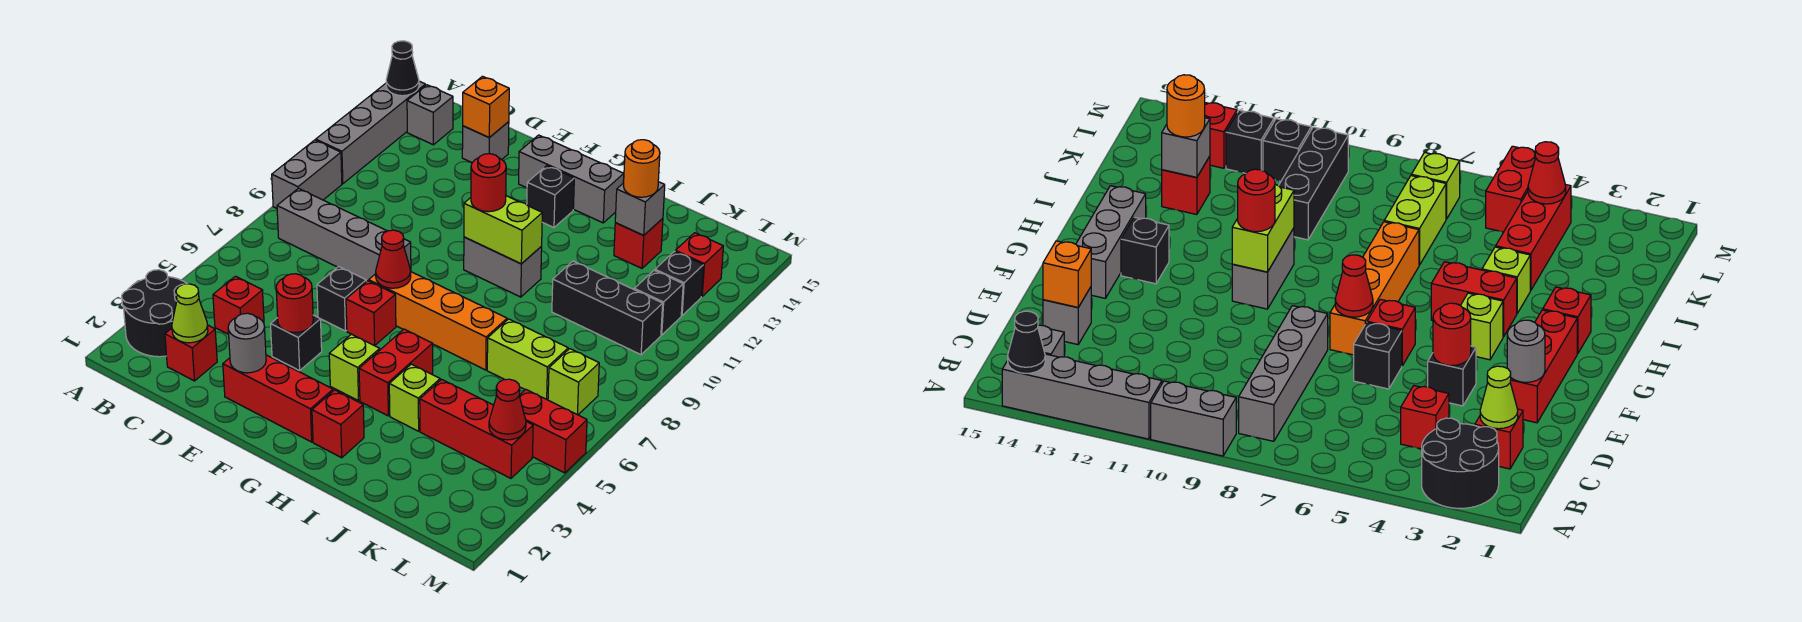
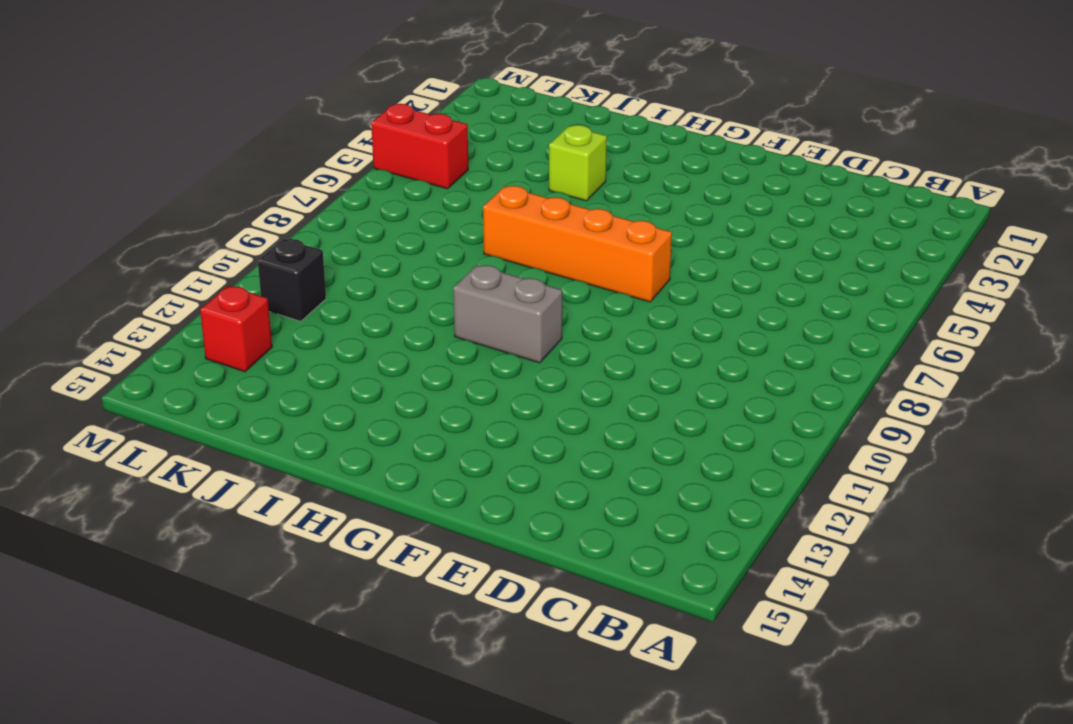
none -> black 2x2 round brick [122,270,187,357]
none -> grey 1x2 brick [272,140,342,208]
none -> grey 1x4 brick [316,81,425,184]
none -> grey 1x4 brick [277,188,411,281]

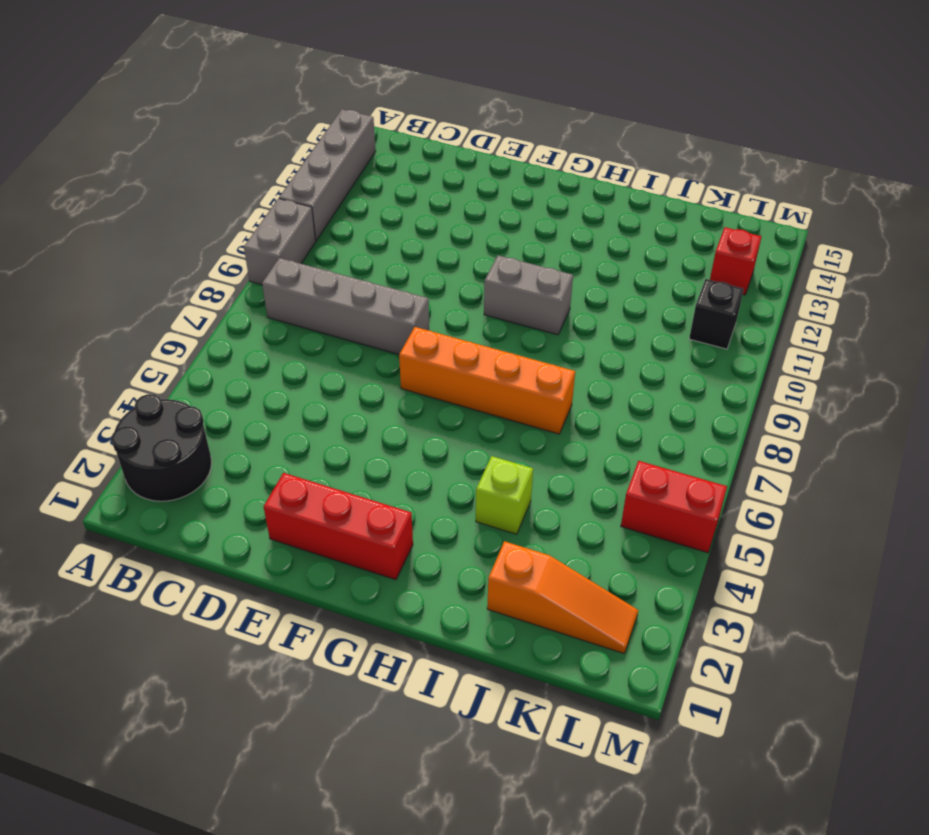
orange 1x3 slope [487,541,638,653] -> none
none -> grey 1x1 brick [407,85,453,145]
none -> red 1x1 brick [165,325,217,381]
none -> red 1x1 brick [213,276,264,334]
none -> grey 1x1 brick [462,122,509,163]

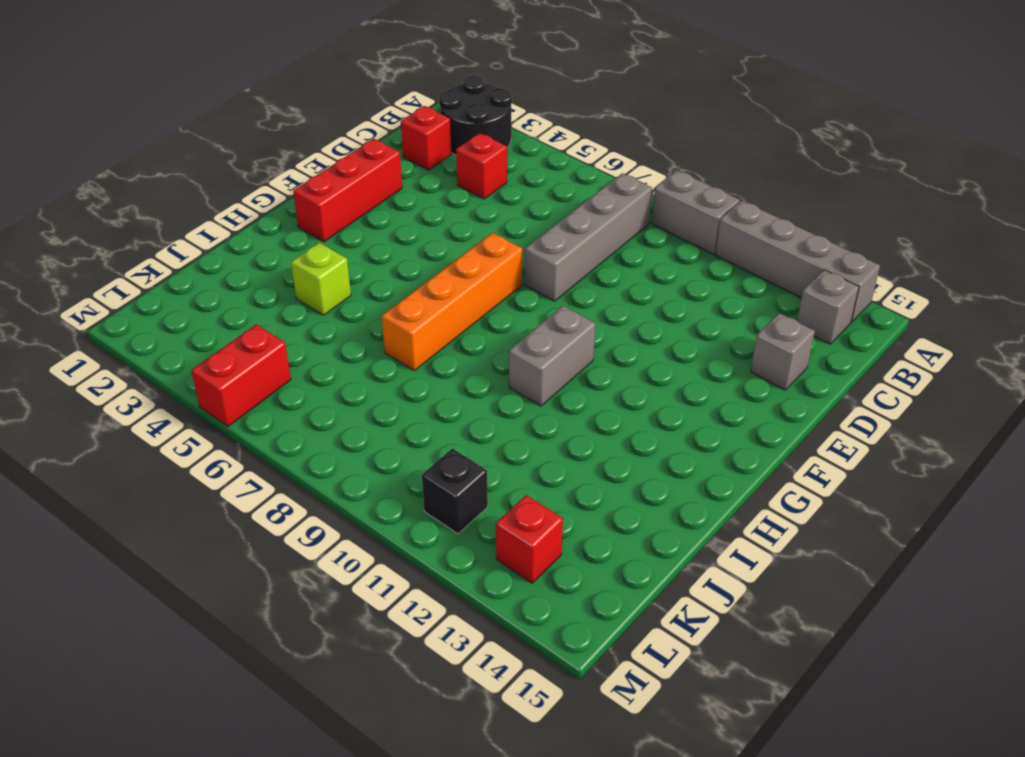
none -> black 1x1 brick [271,315,322,371]
none -> black 1x1 brick [317,267,366,331]
none -> red 1x1 brick [346,281,396,346]
none -> grey 1x3 brick [519,135,624,223]

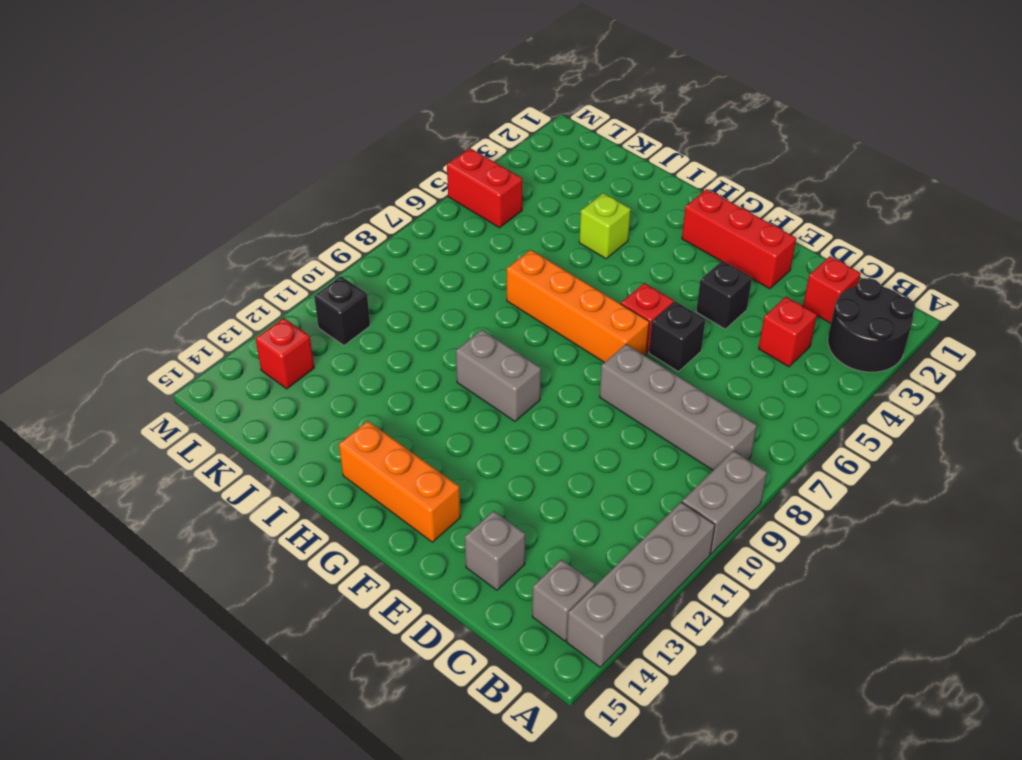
orange 1x3 brick [339,421,461,542] -> grey 1x3 brick [519,135,624,223]
none -> lime 1x1 brick [329,334,380,401]
none -> black 1x1 brick [527,166,574,228]
none -> red 1x1 brick [312,390,364,458]
none -> red 1x2 brick [359,329,433,416]

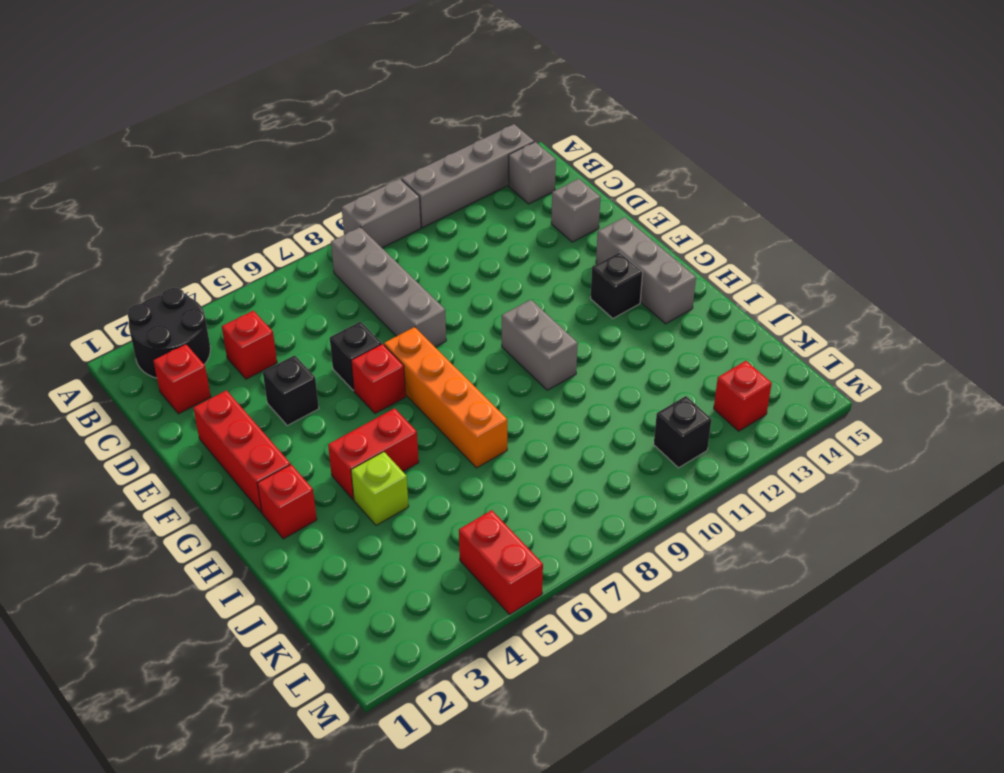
none -> lime 1x1 brick [329,334,380,401]
none -> red 1x3 brick [420,379,533,478]
none -> lime 1x2 brick [487,319,568,399]
none -> black 1x3 brick [552,261,663,355]

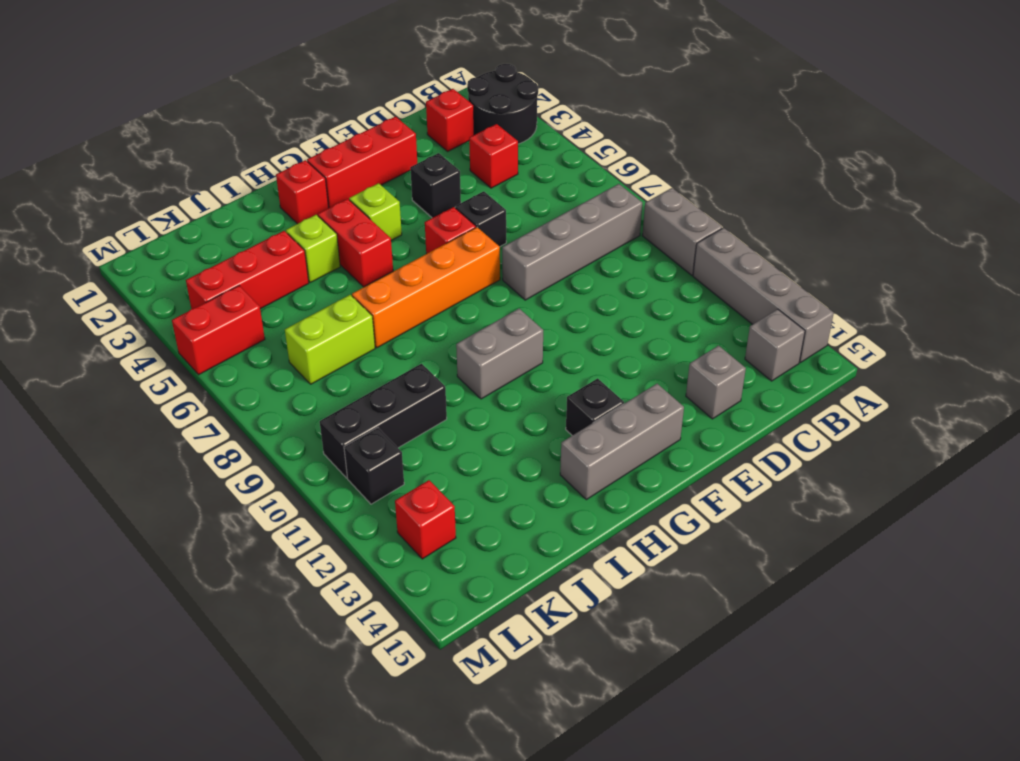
none -> red 1x1 brick [614,218,663,268]
none -> lime 1x1 brick [548,349,599,415]
none -> black 1x1 brick [655,251,703,316]
none -> black 1x1 cone [386,41,419,96]

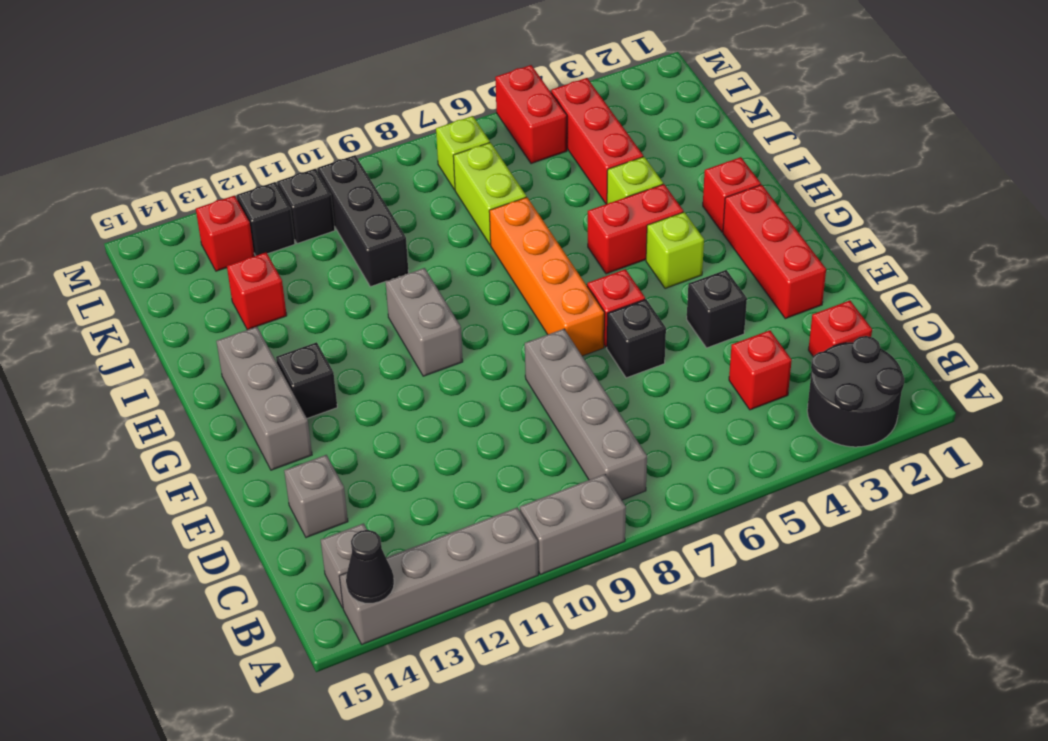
none -> lime 1x1 cone [172,284,208,343]
none -> orange 1x1 brick [463,76,509,138]
none -> grey 1x1 round brick [228,313,266,373]
none -> red 1x1 round brick [276,274,313,333]

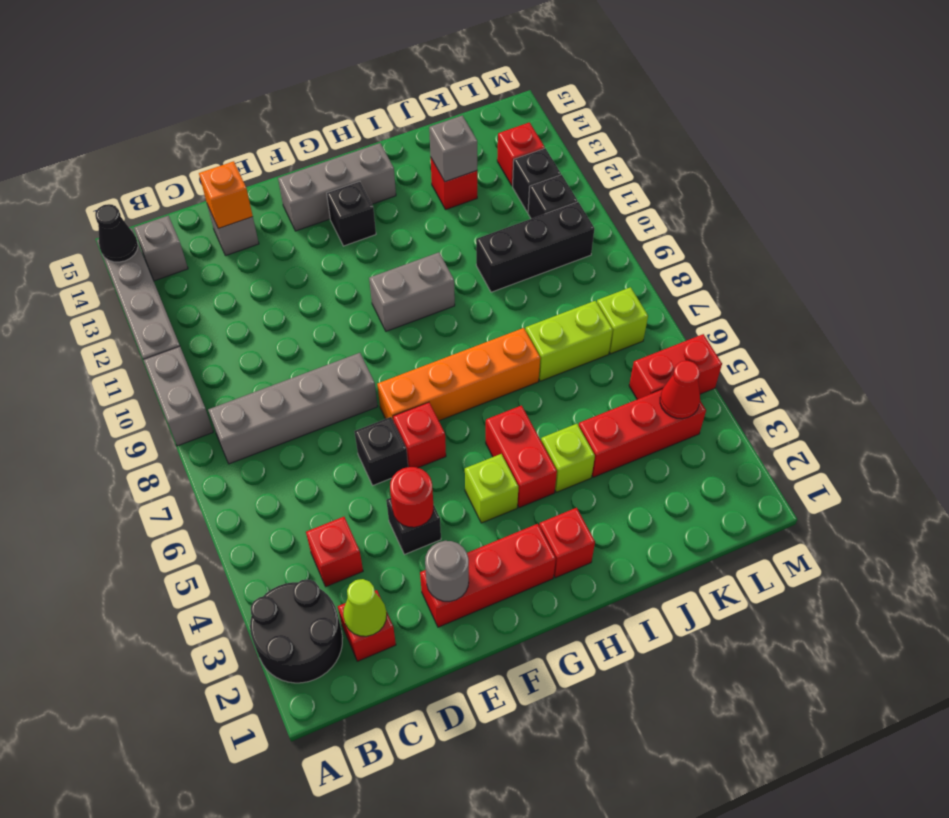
none -> red 1x1 cone [376,230,411,288]
none -> lime 1x2 brick [464,196,542,264]
none -> red 1x1 round brick [471,154,506,212]
none -> orange 1x1 round brick [624,140,660,197]

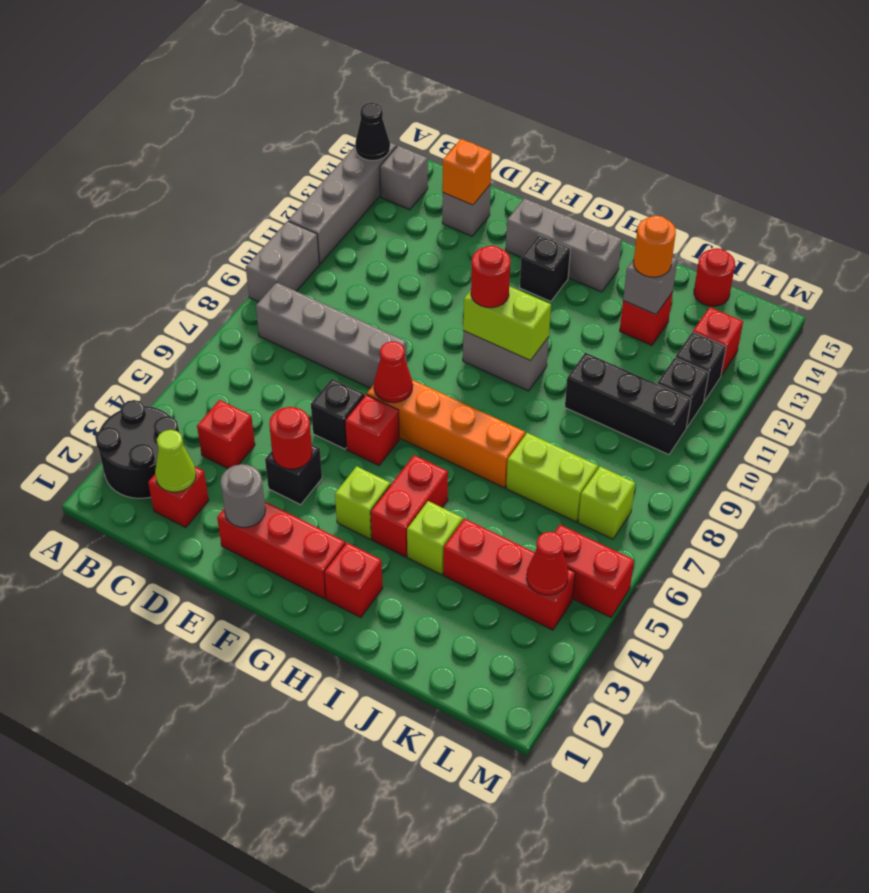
red 1x1 round brick [694,248,735,306] -> none

